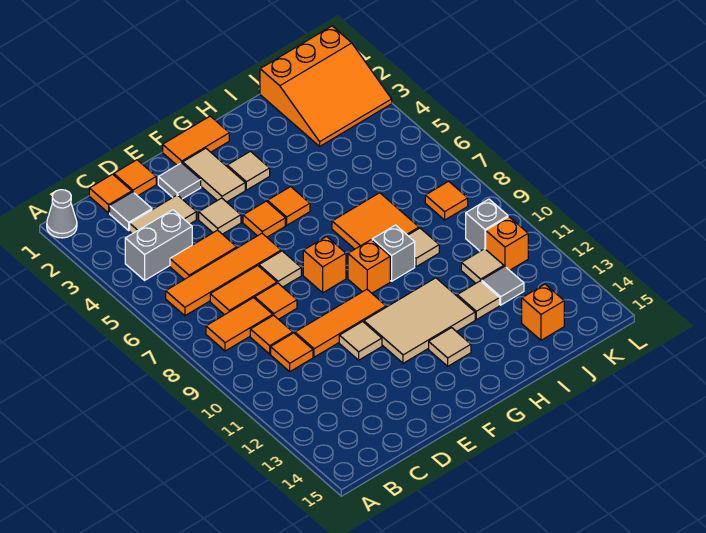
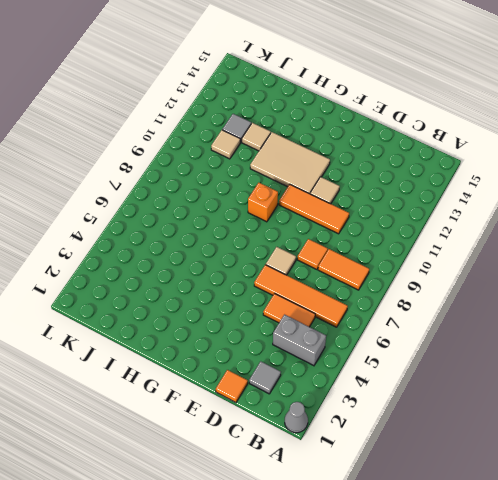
none -> orange 1x1 tile [89,174,132,213]
none -> tan 1x2 tile [130,195,196,234]
none -> orange 1x2 tile [210,266,277,315]
none -> orange 1x1 tile [250,315,293,354]

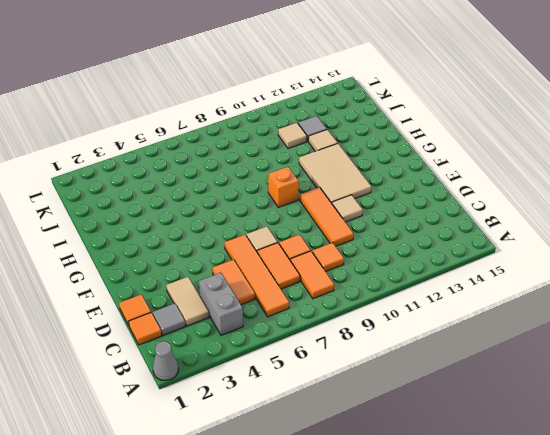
none -> orange 1x1 tile [271,333,313,372]
none -> grey 1x1 tile [158,163,201,199]
none -> tan 1x1 tile [199,198,241,234]
none -> orange 1x2 tile [163,116,229,165]

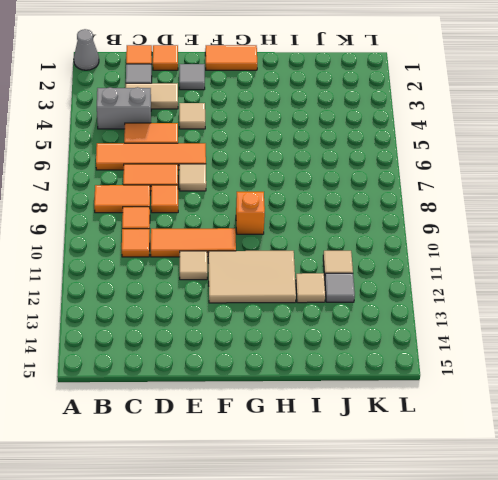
none -> tan 1x2 tile [183,148,245,202]
none -> orange 1x1 tile [243,201,285,237]
none -> orange 1x1 brick [303,237,346,293]
none -> tan 1x1 tile [227,151,270,190]

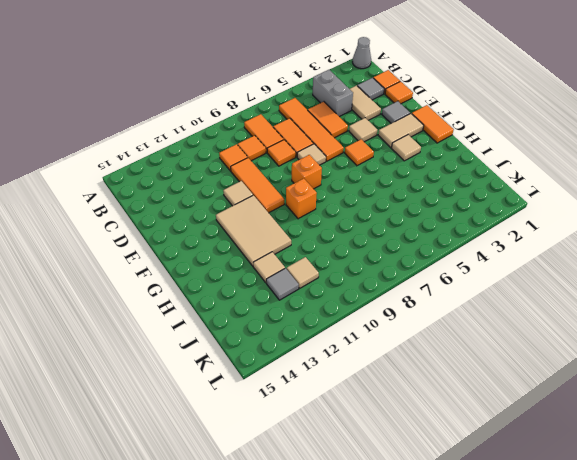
none -> orange 1x1 tile [268,187,310,225]
none -> tan 1x1 tile [429,328,471,366]
none -> orange 2x2 tile [332,193,419,249]
none -> grey 1x1 brick [372,225,415,281]

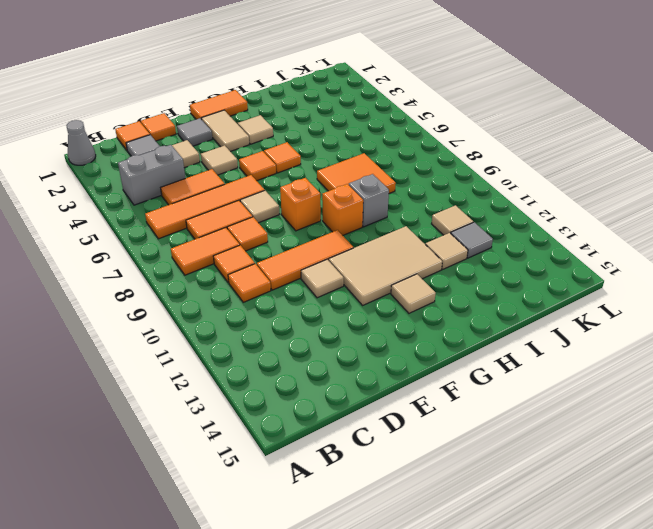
none -> tan 1x1 tile [408,228,439,267]
none -> orange 3x3 slope [260,26,392,146]
none -> orange 1x1 brick [522,284,564,340]
none -> orange 1x1 tile [425,181,468,220]

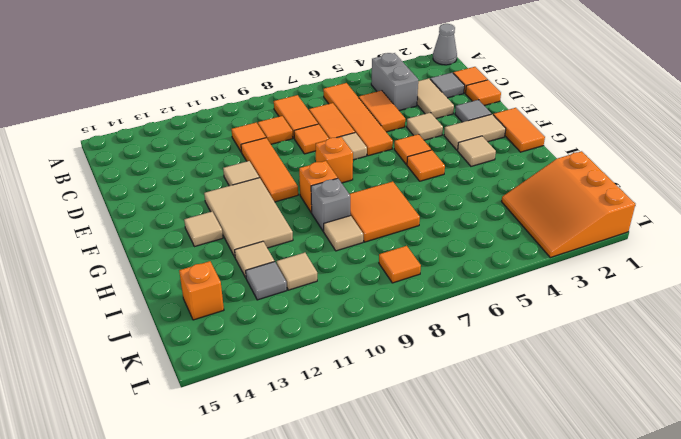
none -> grey 1x1 brick [466,199,508,251]
none -> orange 1x1 brick [486,217,528,270]

